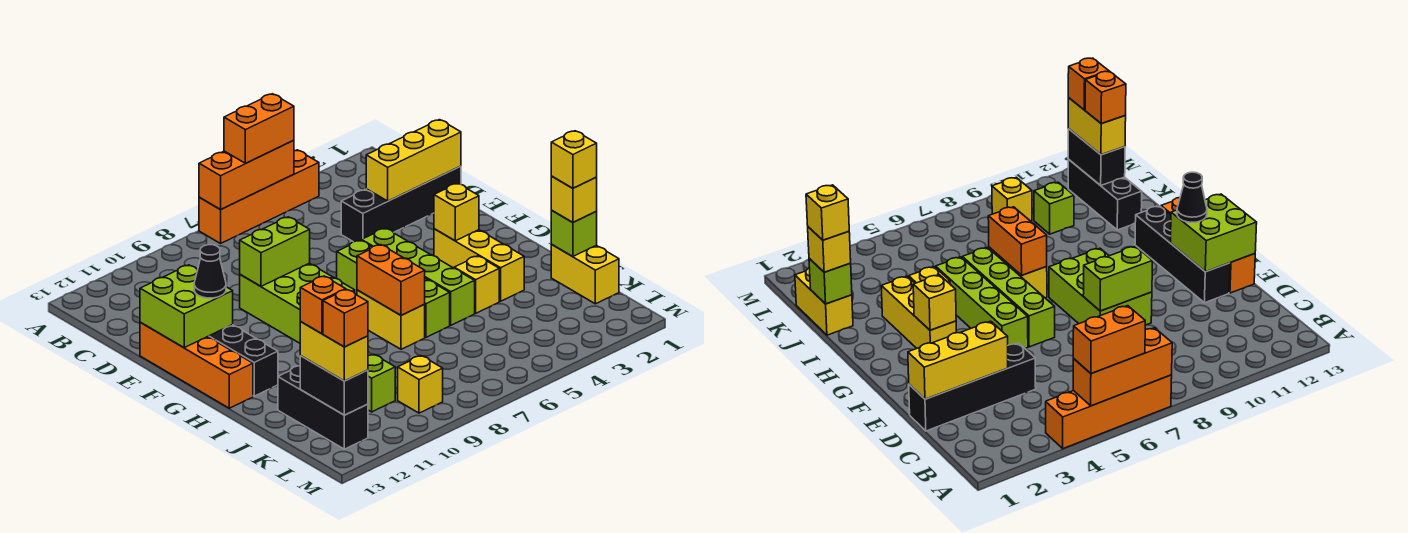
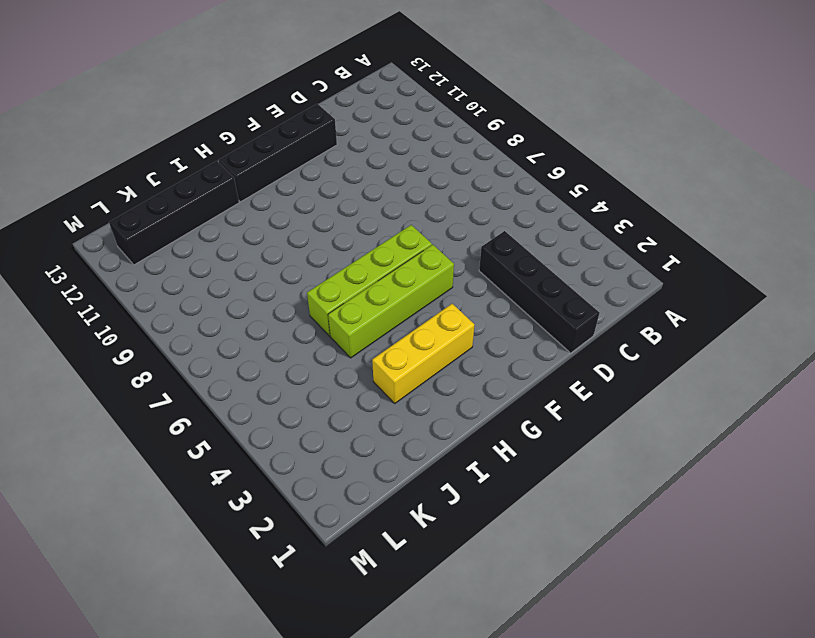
black 1x4 brick [109,161,239,265] -> black 1x3 brick [278,366,368,449]
none -> orange 1x4 brick [199,150,319,243]
none -> lime 2x3 brick [240,263,355,343]
none -> orange 1x4 brick [140,322,253,408]

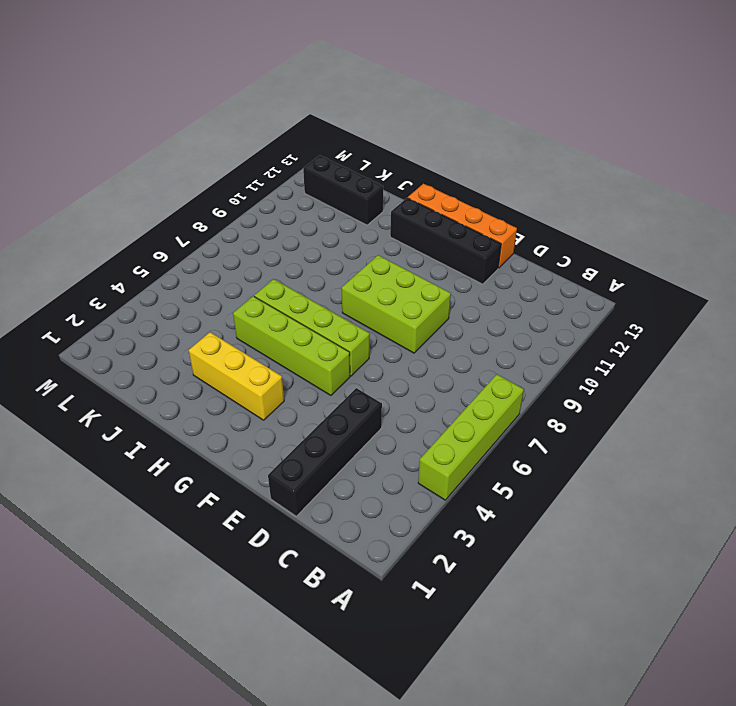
lime 1x4 brick [418,374,524,500] -> orange 1x4 brick [199,150,319,243]
none -> yellow 1x2 brick [357,290,425,349]
none -> yellow 1x1 brick [454,256,499,313]
none -> yellow 1x2 brick [551,245,619,304]

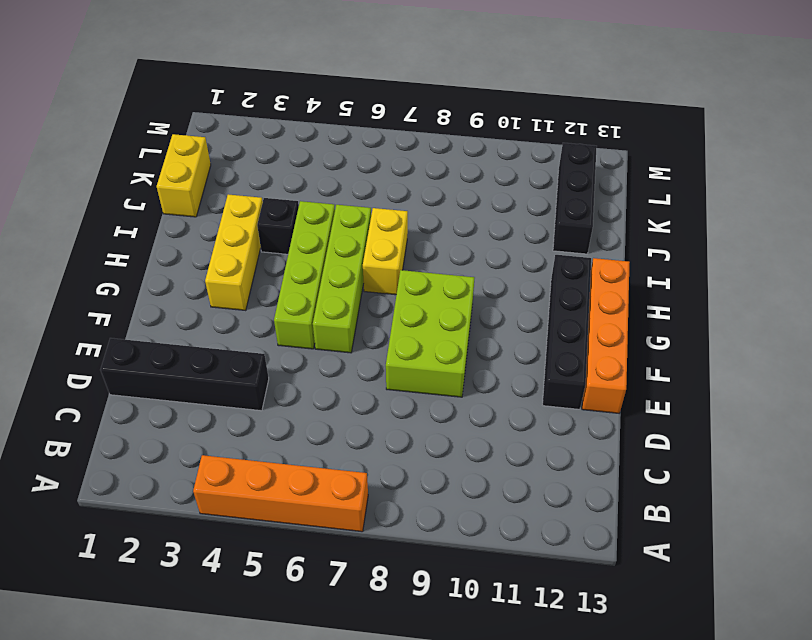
black 1x1 brick [257,198,299,254] -> yellow 1x1 brick [454,256,499,313]
none -> lime 1x1 brick [368,354,395,412]
none -> yellow 1x1 brick [398,356,443,413]
none -> orange 1x3 brick [199,140,294,210]

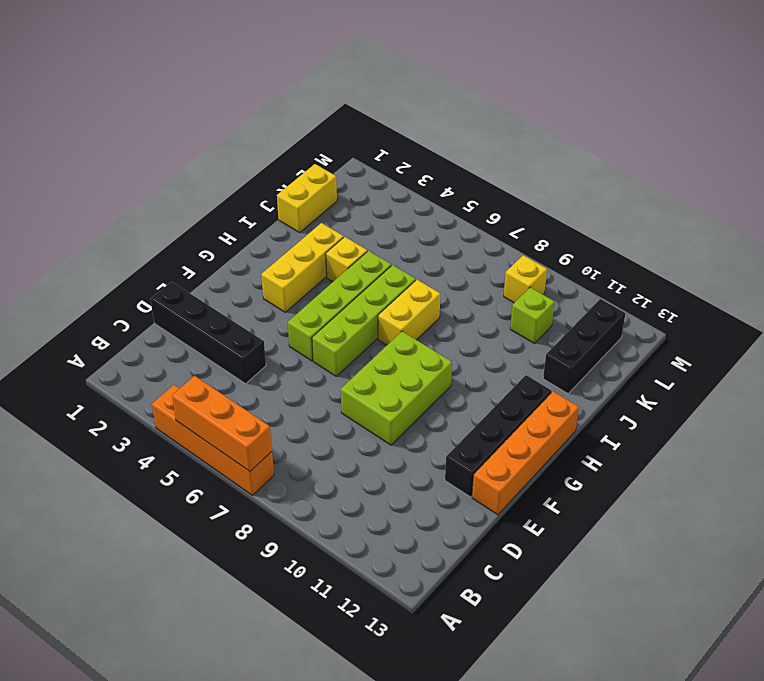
none -> yellow 1x3 brick [366,120,461,201]
none -> lime 1x2 brick [240,217,310,286]
none -> lime 2x2 brick [140,265,233,348]

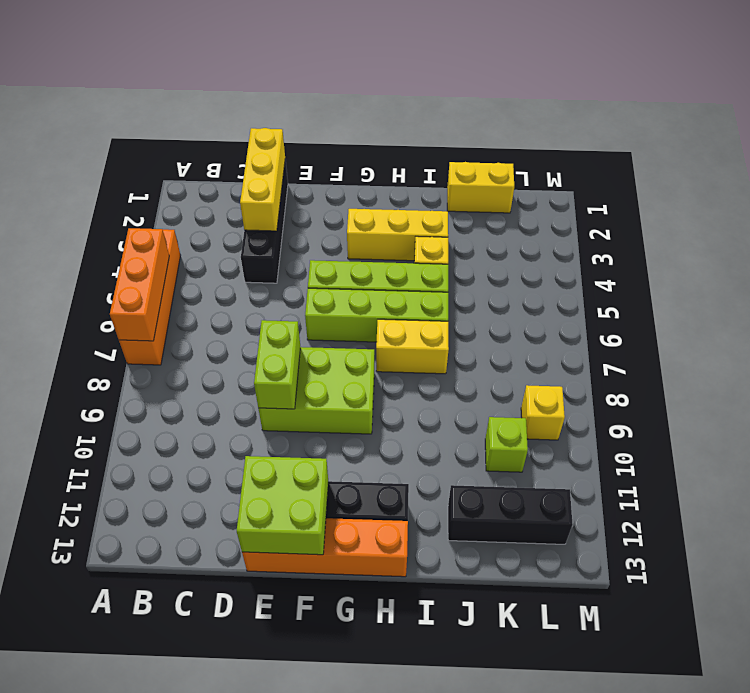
none -> yellow 1x1 brick [434,183,479,241]
none -> orange 1x2 brick [357,245,425,315]
none -> lime 1x1 brick [551,211,597,257]

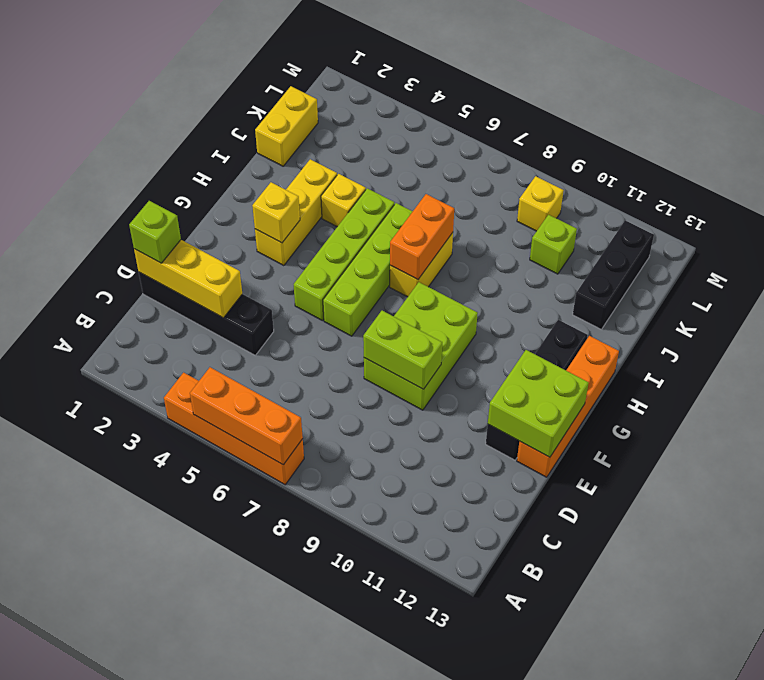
lime 1x1 brick [129,201,181,263] -> lime 1x1 brick moved to [551,211,597,257]
none -> black 1x2 brick [300,356,368,415]
none -> orange 1x2 brick [224,94,294,163]
none -> black 1x1 cone [194,245,226,298]

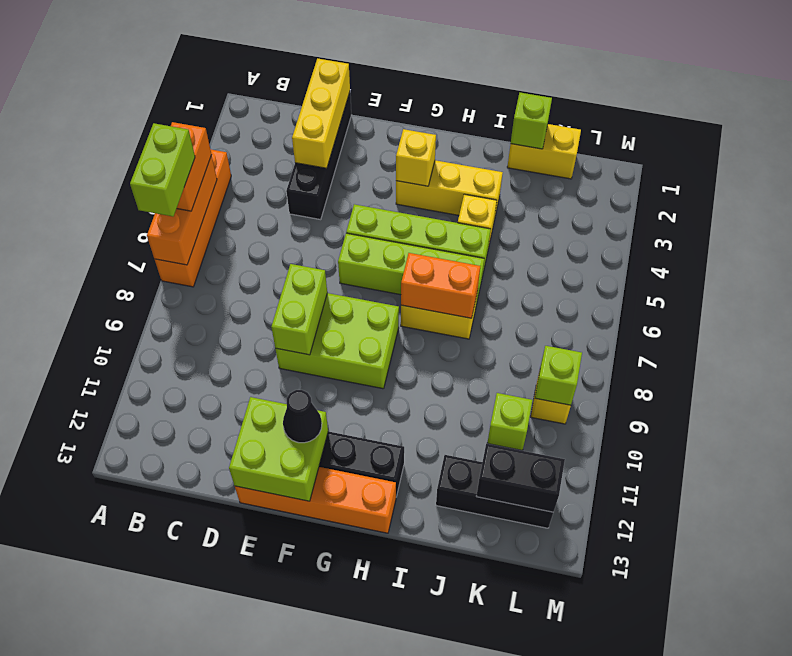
lime 1x2 brick [130,123,195,216] -> none
lime 1x1 brick [535,346,582,405] -> none
none -> yellow 1x1 brick [551,176,597,222]
none -> yellow 1x2 brick [300,322,368,381]
none -> yellow 1x1 brick [551,131,597,188]

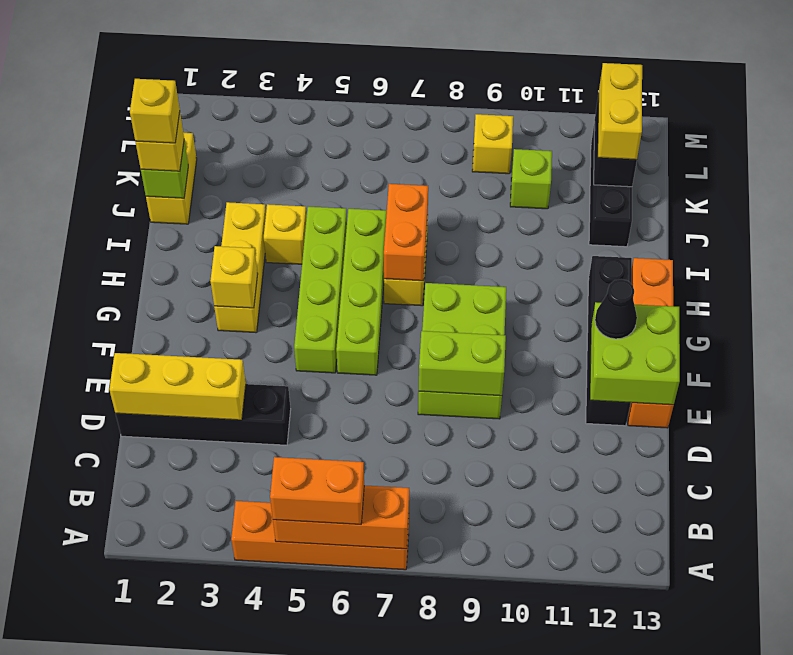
none -> orange 1x1 brick [300,276,346,334]
none -> orange 1x1 brick [323,289,368,347]

